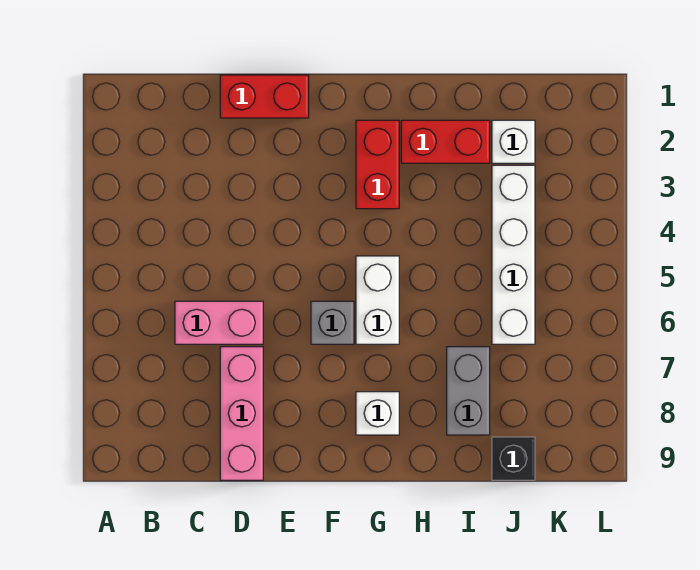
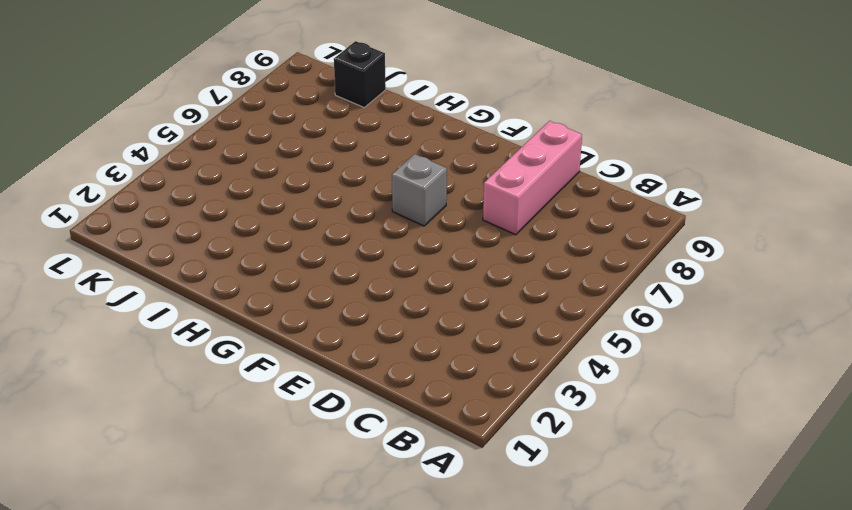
none -> pink 1x2 brick [175,301,263,344]
none -> red 1x2 brick [220,75,309,118]
none -> red 1x2 brick [356,120,399,209]

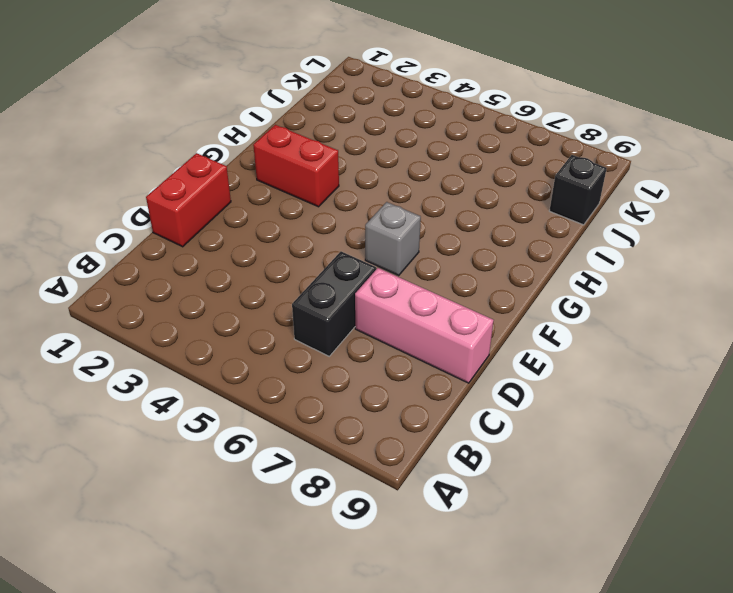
black 1x2 brick [292,251,376,356] -> pink 1x2 brick [175,301,263,344]
none -> white 1x2 brick [356,256,399,344]
none -> white 1x1 brick [356,392,399,435]
none -> red 1x2 brick [401,120,490,163]

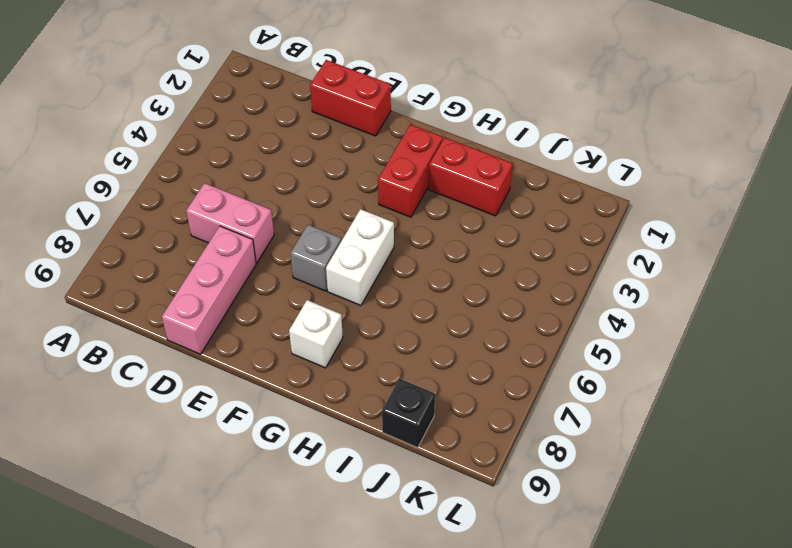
none -> grey 1x2 brick [447,347,490,435]
none -> white 1x1 brick [492,120,535,163]
none -> white 1x4 brick [492,165,535,344]

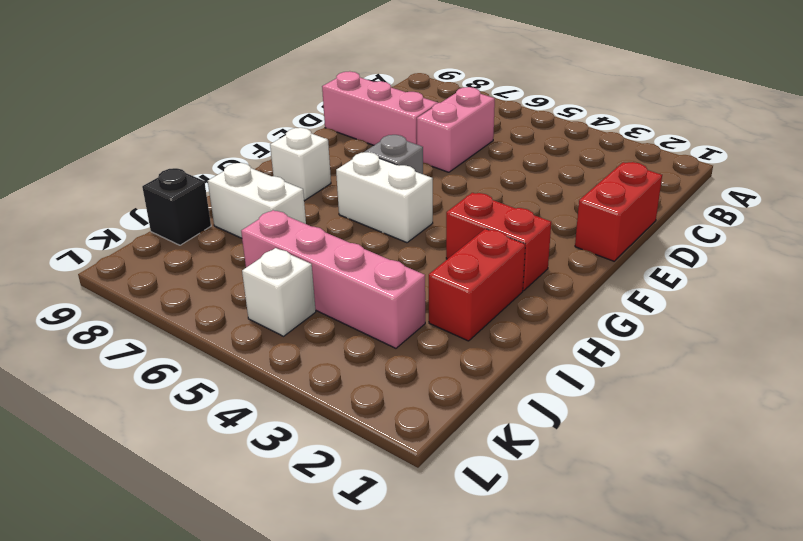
white 1x2 brick [208,163,306,238] -> grey 1x2 brick [447,347,490,435]
pink 1x4 brick [241,210,425,348] -> white 1x4 brick [492,165,535,344]
white 1x1 brick [242,248,316,336] -> white 1x1 brick moved to [492,120,535,163]

